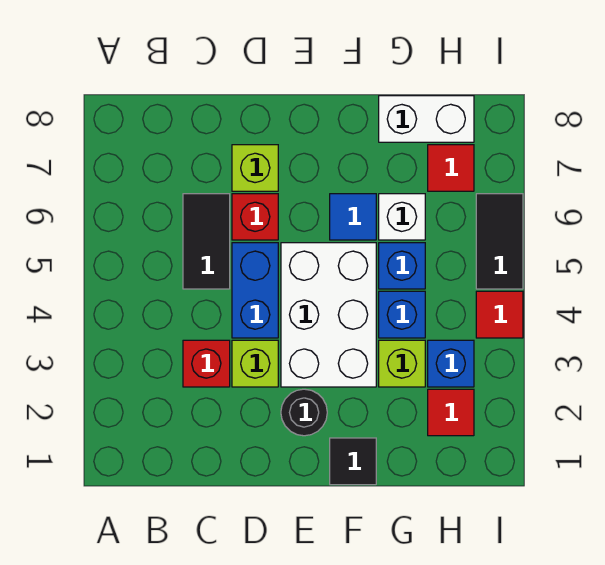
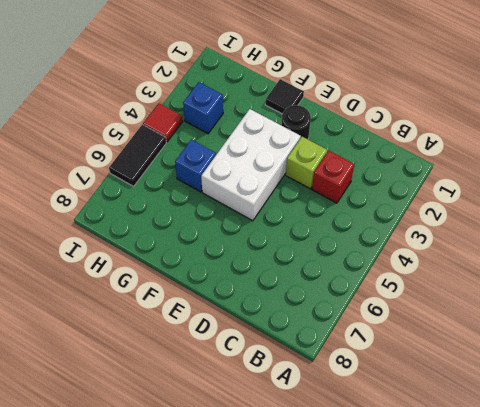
none -> black 1x2 tile [183,194,230,289]
none -> blue 1x2 brick [232,243,278,338]
none -> red 1x1 brick [232,194,278,240]

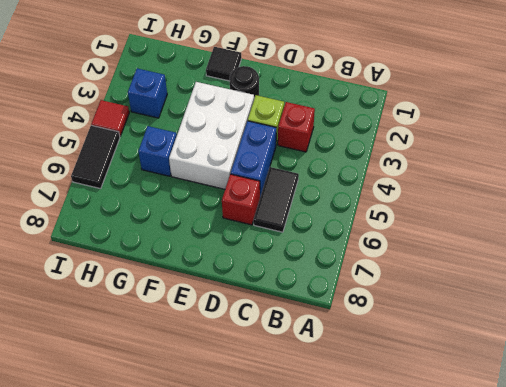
none -> lime 1x1 brick [232,145,278,191]
none -> blue 1x1 tile [330,194,376,240]
none -> lime 1x1 brick [379,340,425,387]

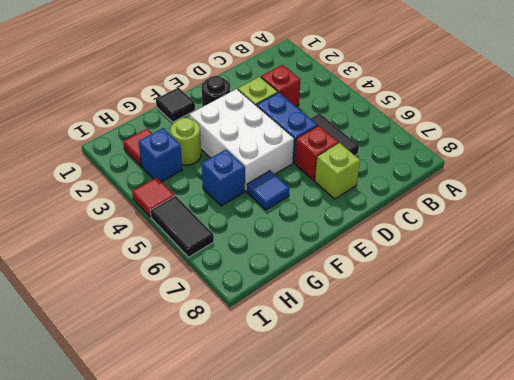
lime 1x1 round brick [170,118,201,165] -> lime 1x1 brick [379,340,425,387]
none -> blue 1x1 brick [379,291,425,338]
none -> white 1x1 brick [379,194,425,240]
none -> white 1x2 brick [379,96,474,142]

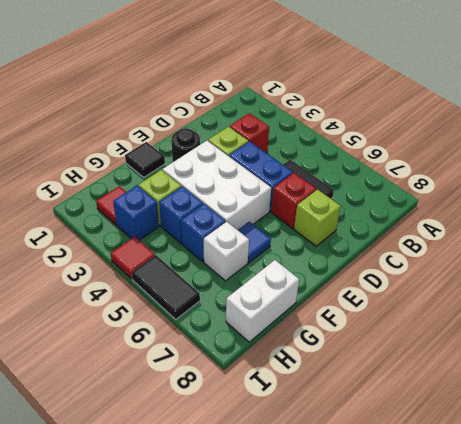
none -> red 1x1 tile [428,145,474,191]

